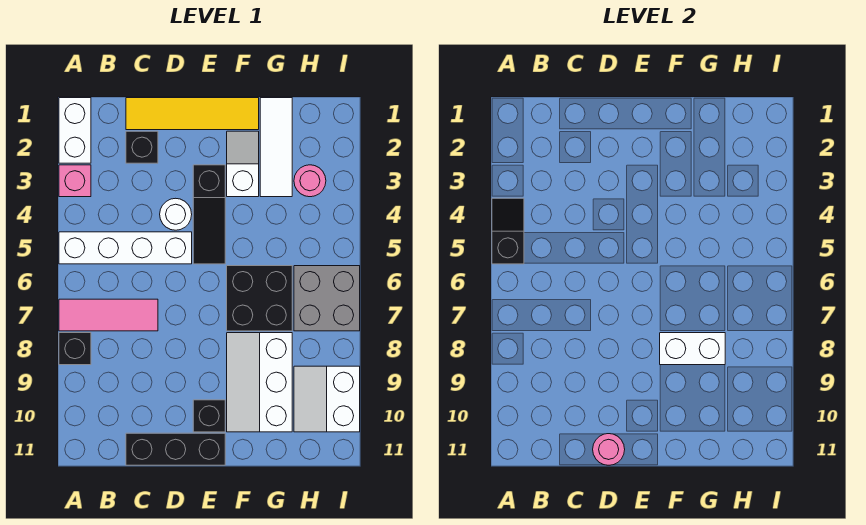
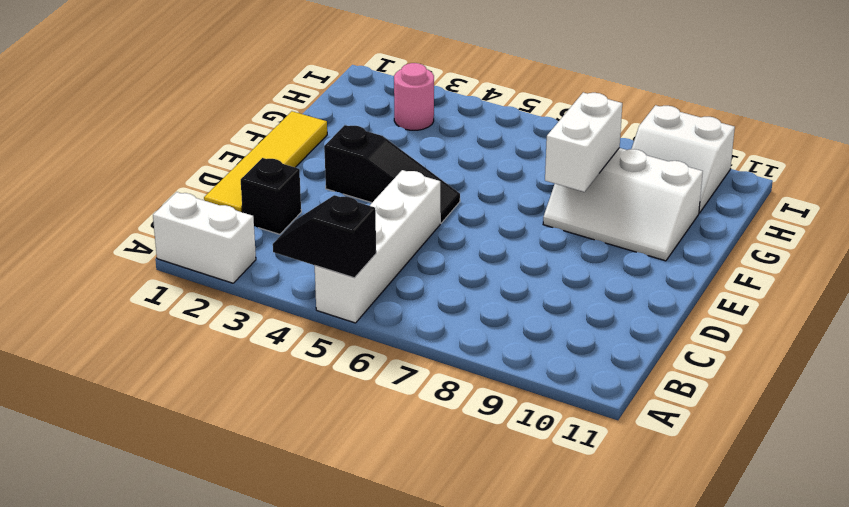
none -> pink 1x1 brick [59,165,91,197]
none -> pink 1x3 tile [59,299,158,331]
none -> black 1x1 brick [59,333,91,365]

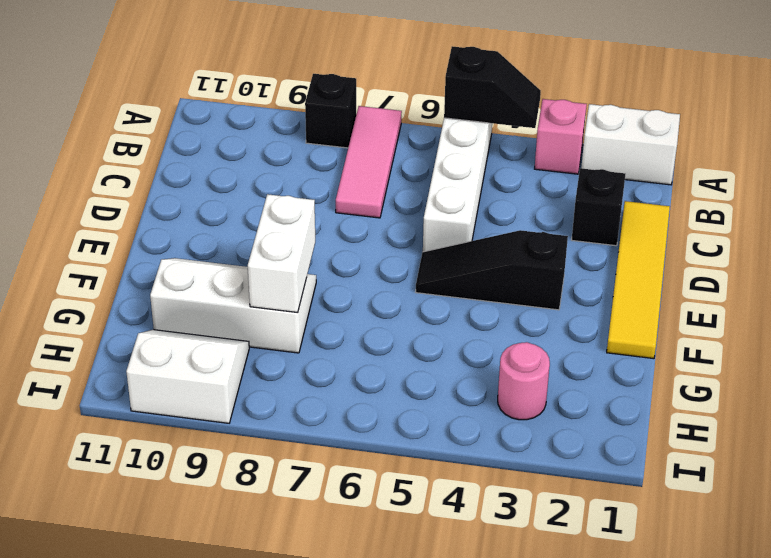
none -> black 1x3 brick [126,433,225,465]
none -> white 1x1 round brick [160,198,192,230]
none -> black 1x1 brick [193,400,225,432]

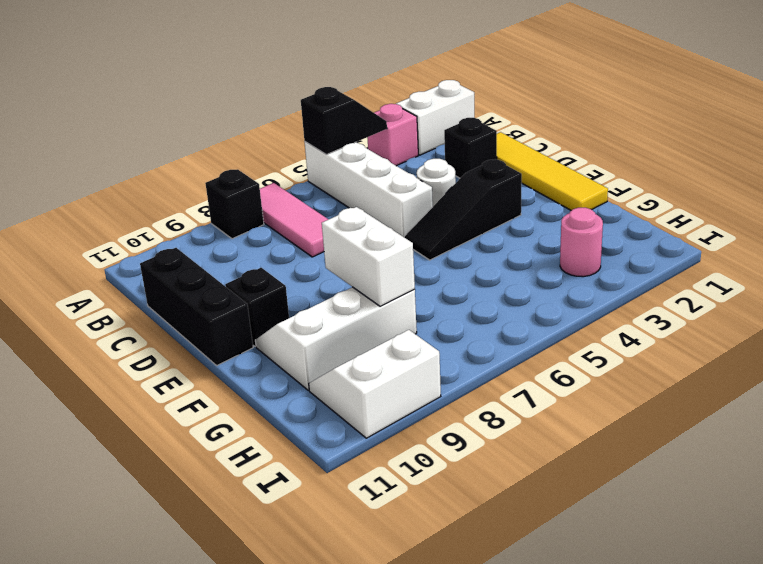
none -> white 1x2 slope [227,131,259,197]
none -> black 2x2 brick [227,266,292,331]
none -> white 1x3 tile [260,98,292,197]

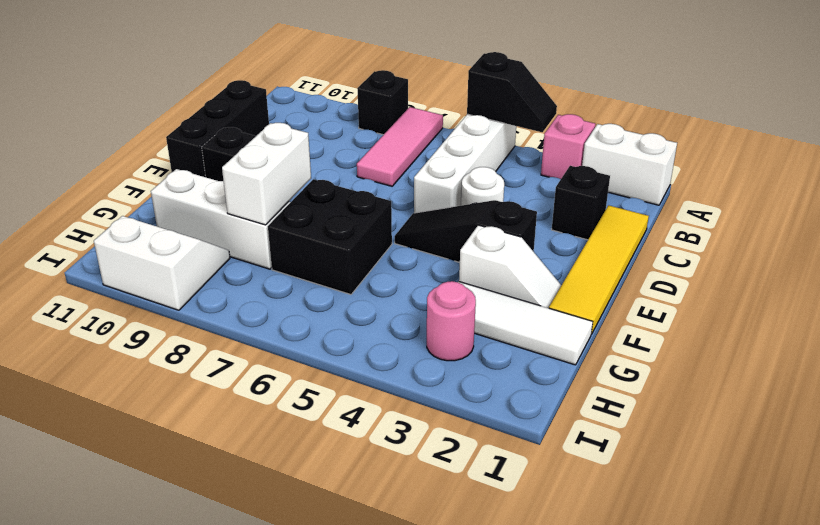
none -> grey 2x2 brick [294,266,360,331]
none -> pink 1x1 round brick [593,434,625,465]

